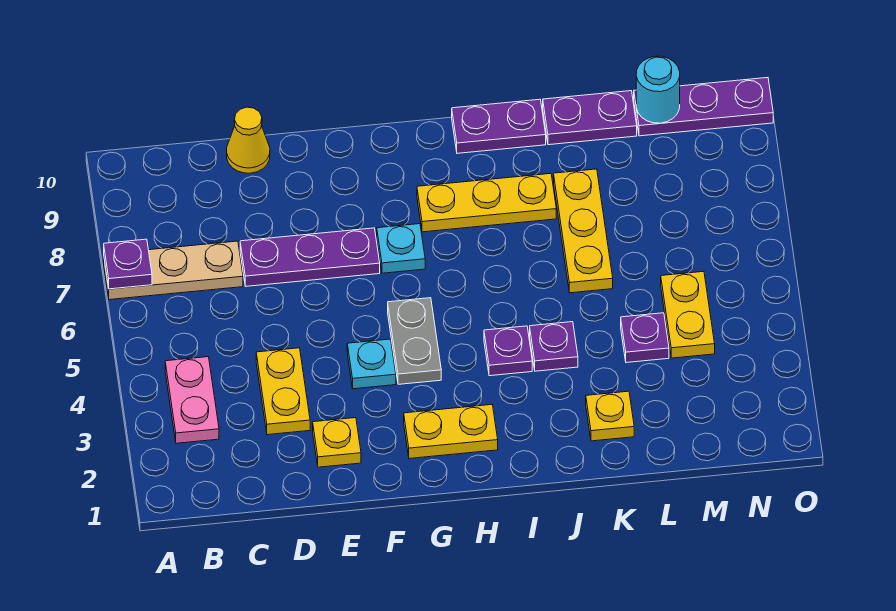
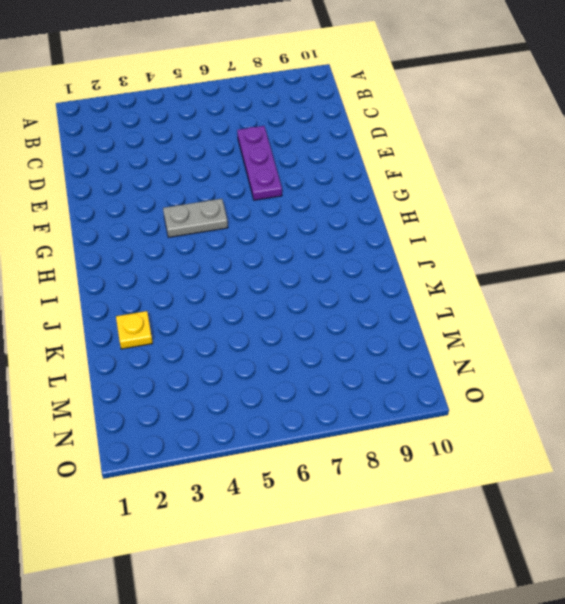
none -> tan 1x3 plate [104,241,243,300]
none -> pink 1x2 plate [165,357,219,443]
none -> yellow 1x2 plate [256,348,310,435]

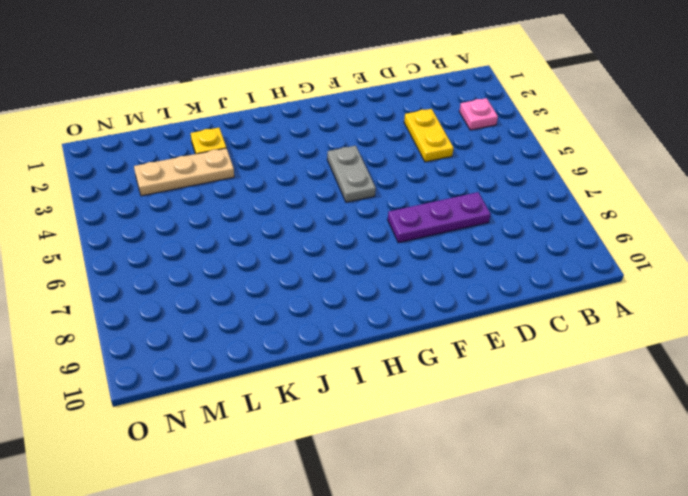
pink 1x1 plate [459,98,498,130] -> pink 1x2 plate [165,357,219,443]
tan 1x3 plate [134,148,234,196] -> tan 1x3 plate moved to [104,241,243,300]
none -> yellow 1x1 cone [227,107,270,173]
none -> yellow 1x1 plate [313,418,361,467]
none -> cyan 1x1 plate [347,339,396,389]

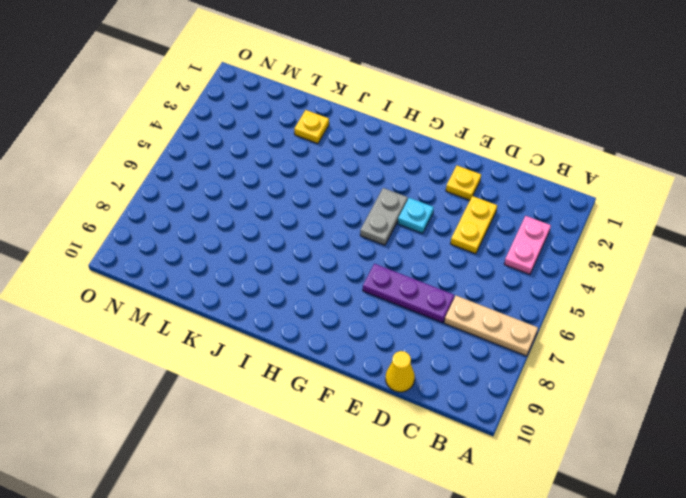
none -> yellow 1x2 plate [404,405,498,459]
none -> cyan 1x1 plate [377,224,425,273]
none -> yellow 1x3 plate [417,174,556,232]

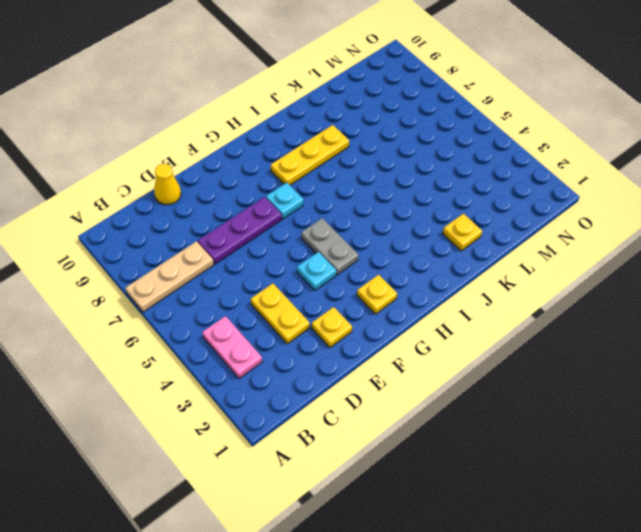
yellow 1x1 plate [357,275,397,314] -> yellow 1x2 plate [404,405,498,459]
none -> purple 1x1 plate [484,326,532,376]
none -> purple 1x2 plate [452,99,546,153]
none -> purple 1x1 plate [530,322,578,371]

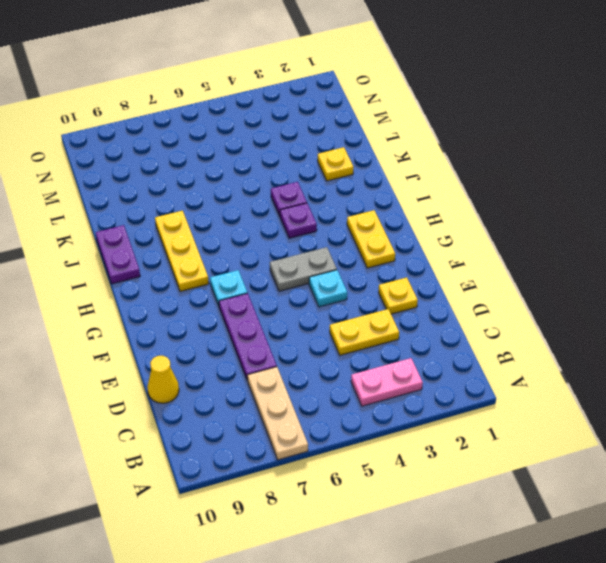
none -> yellow 1x3 plate [554,169,613,293]
none -> purple 1x2 plate [543,91,637,145]
none -> purple 1x1 plate [621,313,669,363]

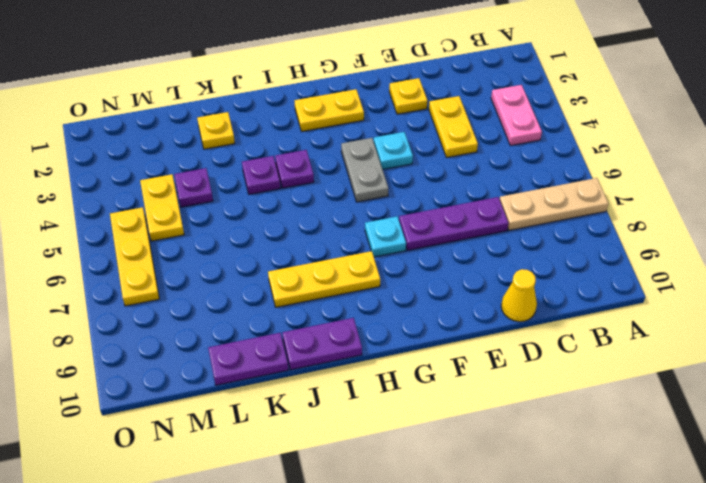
yellow 1x3 plate [110,207,159,306] -> yellow 1x3 plate moved to [554,169,613,293]
none -> purple 1x3 plate [634,78,773,136]
none -> purple 1x1 plate [104,239,152,289]
none -> cyan 1x1 round brick [636,56,680,123]

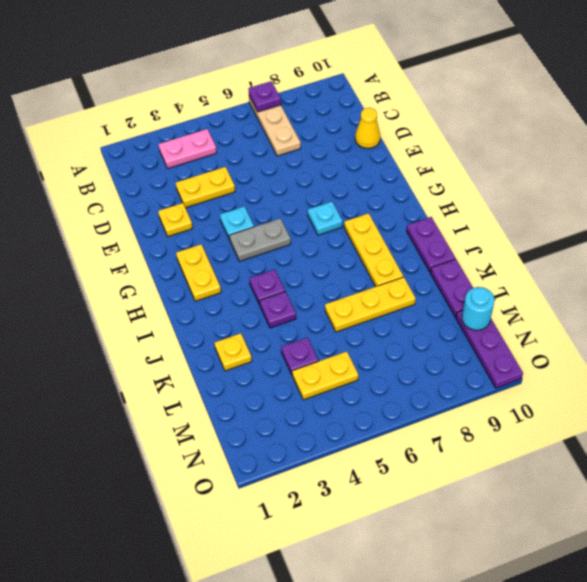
none -> purple 1x3 plate [240,228,380,286]

